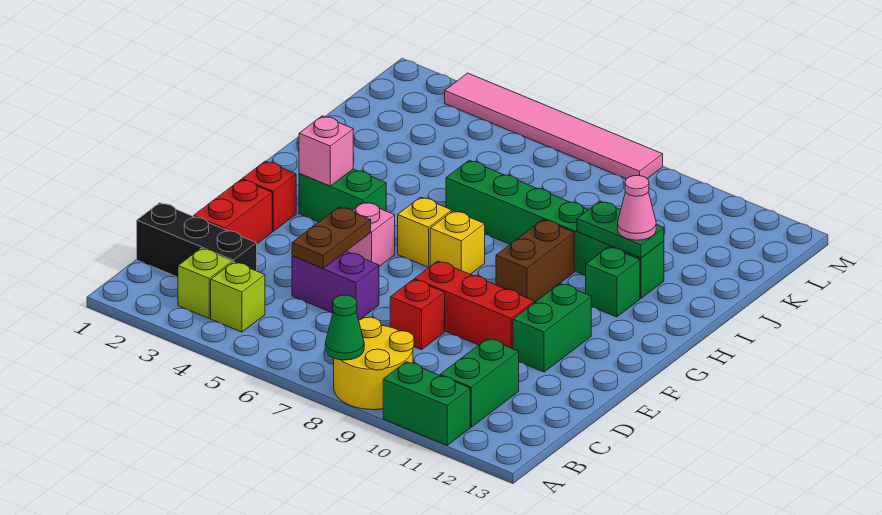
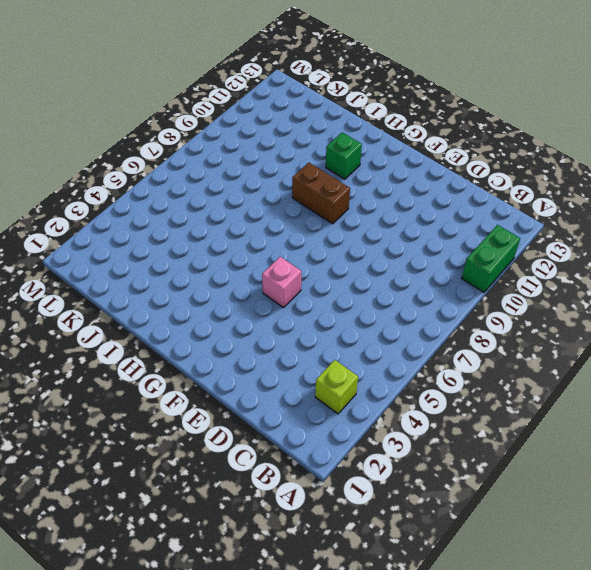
none -> yellow 2x2 round brick [334,317,414,410]
none -> lime 1x1 brick [211,262,265,332]
none -> green 1x2 brick [440,339,519,427]

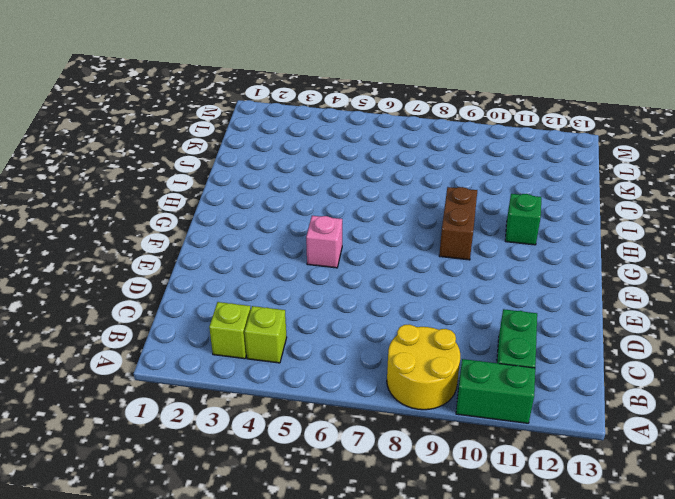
none -> black 1x3 brick [137,203,257,277]
none -> red 1x2 brick [194,180,272,244]
none -> purple 1x2 brick [292,252,379,320]

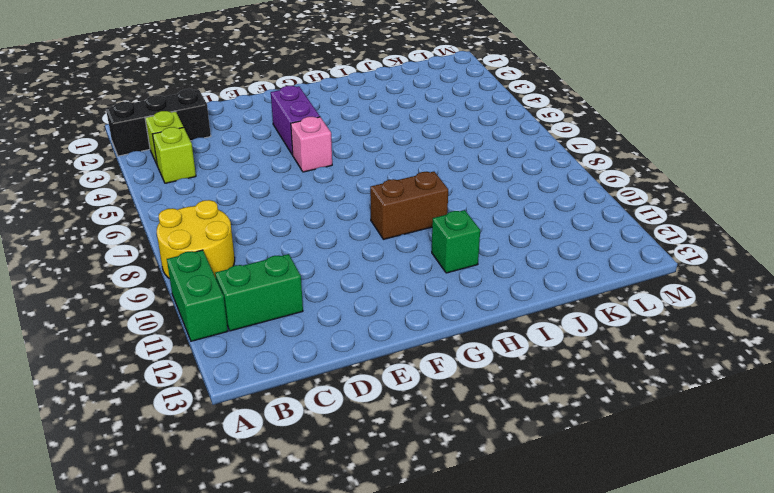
black 1x3 brick [106,89,211,156] -> black 1x3 brick turned to [137,203,257,277]
purple 1x2 brick [271,86,320,155] -> purple 1x2 brick moved to [292,252,379,320]
none -> red 1x2 brick [194,180,272,244]
none -> red 1x1 brick [390,279,445,350]
none -> red 1x3 brick [415,261,534,349]

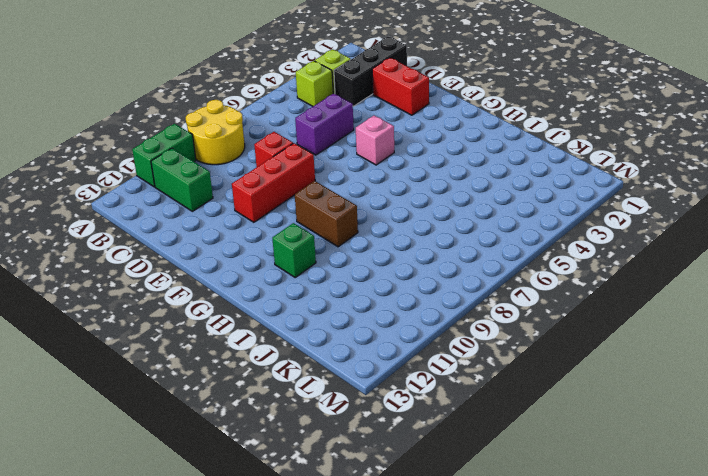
none -> green 1x2 brick [513,283,591,372]
none -> red 1x1 brick [242,161,296,231]
none -> green 1x2 brick [299,169,386,222]

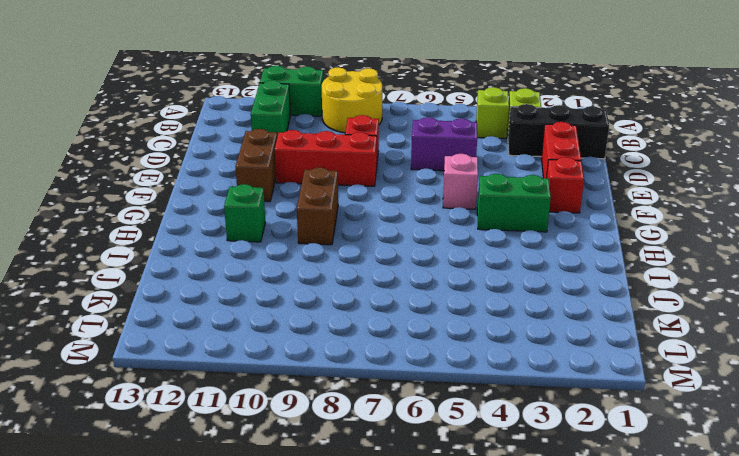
brown 1x2 brick [236,129,277,202] -> green 1x2 brick [513,283,591,372]
none -> yellow 1x1 brick [398,197,452,267]
none -> yellow 1x1 brick [430,211,485,274]
none -> green 1x6 brick [446,160,664,298]

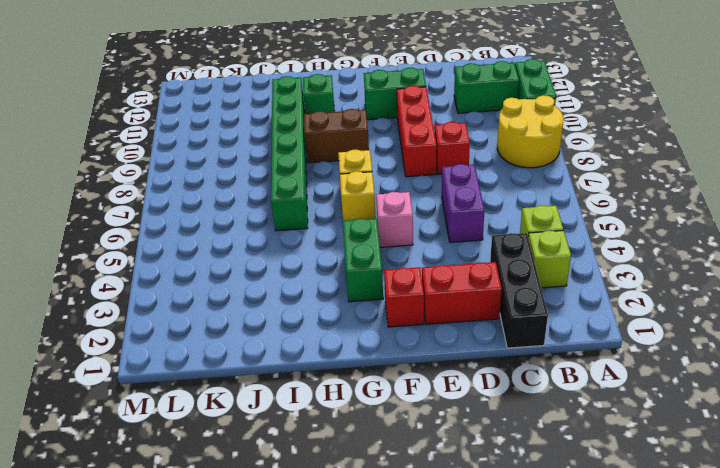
none -> pink 1x6 tile [445,73,663,179]
none -> green 1x1 cone [325,295,364,360]
none -> brown 1x2 plate [292,207,371,268]

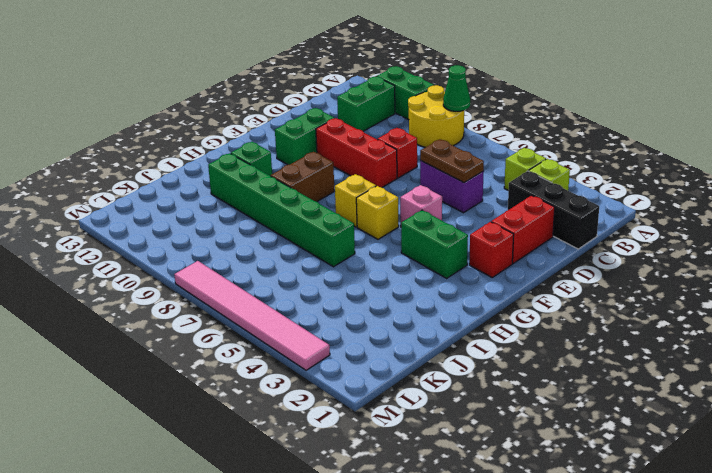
brown 1x2 plate [420,139,484,183] -> brown 1x2 plate turned to [292,207,371,268]
none -> pink 1x1 brick [299,116,353,186]
none -> green 1x2 plate [577,201,664,258]
none -> pink 1x1 cone [618,175,656,240]

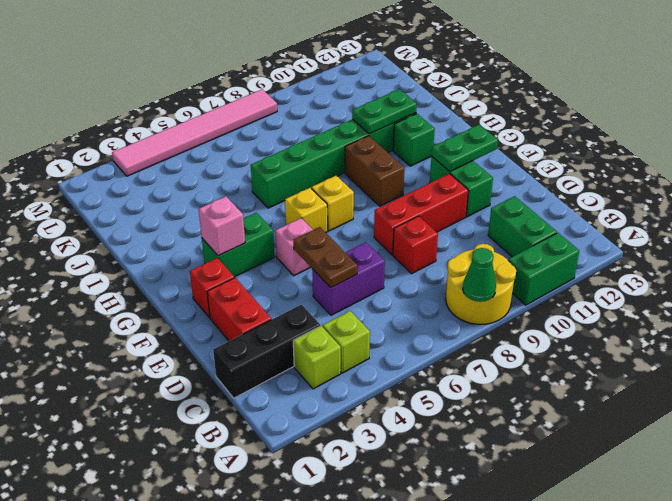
green 1x2 plate [431,125,498,172] -> none
none -> pink 1x1 cone [618,175,656,240]

